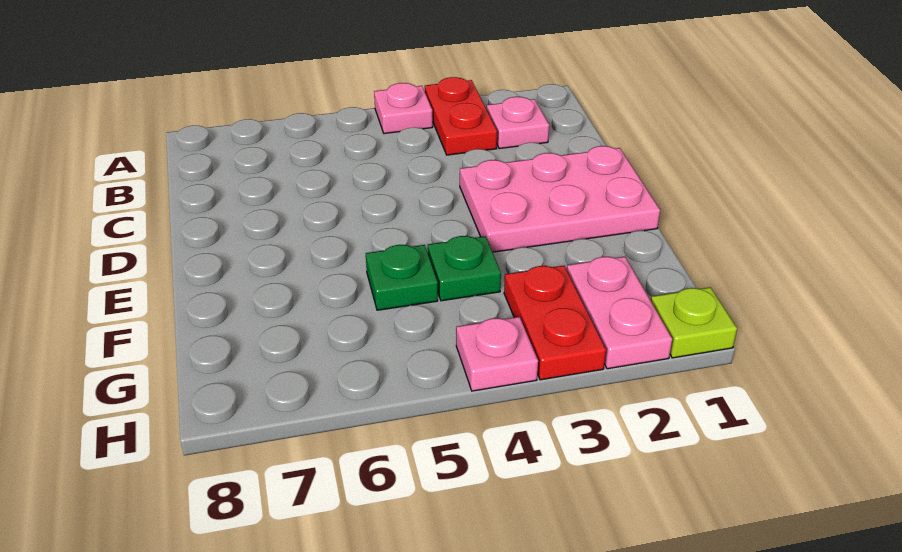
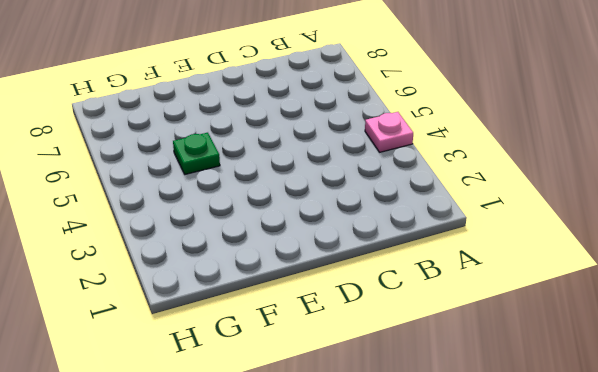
none -> red 1x2 plate [425,77,497,155]
none -> pink 1x1 plate [487,97,549,149]

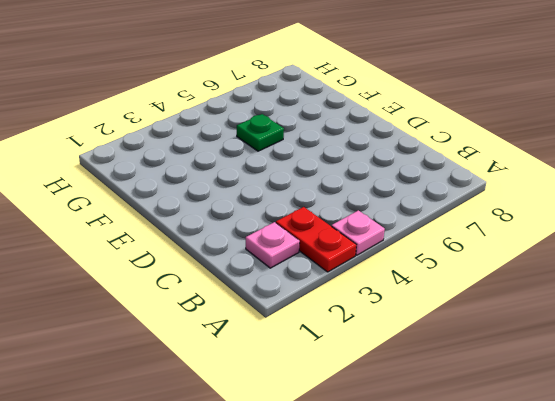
none -> pink 2x3 plate [460,146,660,252]
none -> green 1x1 plate [428,236,501,301]

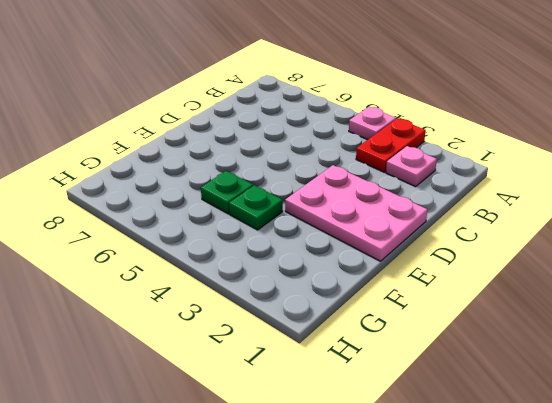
none -> pink 1x2 plate [567,257,672,369]
none -> red 1x2 plate [504,266,606,380]

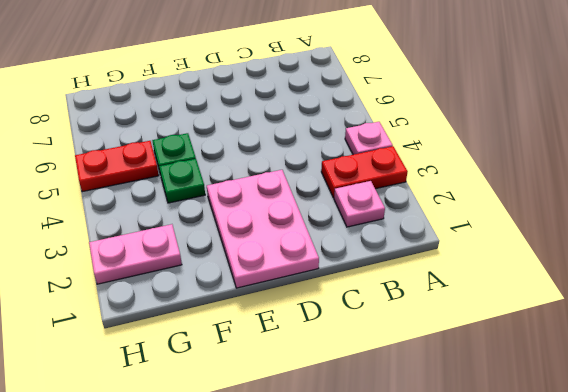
red 1x2 plate [75,141,159,192] -> red 1x2 plate moved to [504,266,606,380]
none -> lime 1x1 plate [651,287,737,358]
none -> pink 1x1 plate [456,317,538,391]

